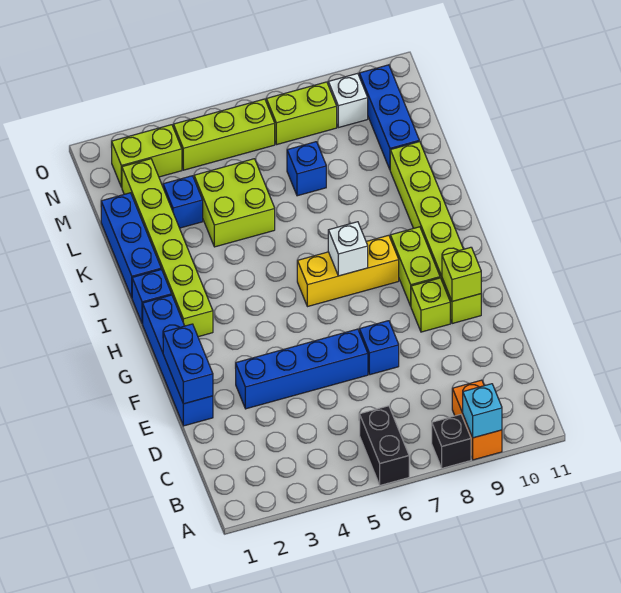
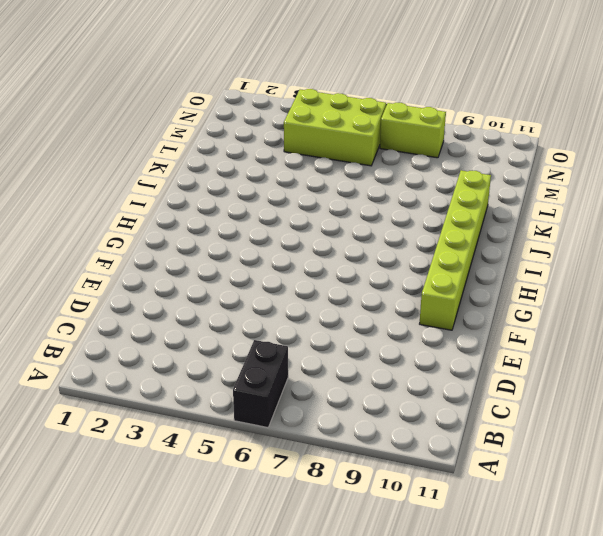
lime 2x3 brick [284,89,386,166] -> lime 1x3 brick [173,99,275,170]
none -> black 1x1 brick [432,414,471,468]
none -> orange 1x2 brick [452,380,502,460]
none -> blue 1x4 brick [143,295,213,426]

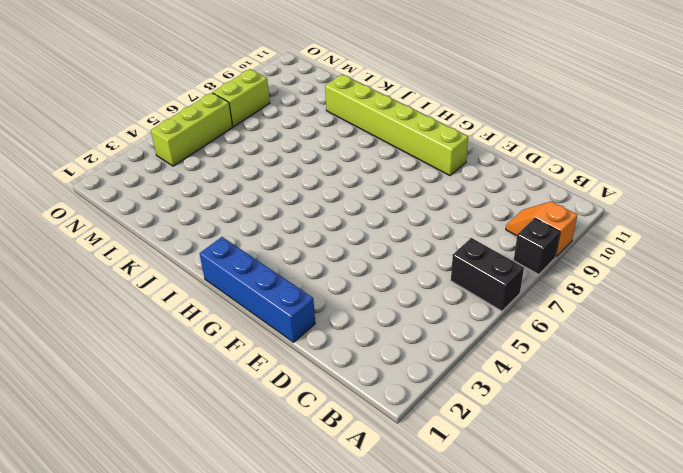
orange 1x2 slope [506,201,577,257] -> orange 1x2 brick [452,380,502,460]
none -> blue 1x4 brick [236,329,368,409]
none -> blue 1x1 brick [359,321,399,375]
none -> lime 1x1 brick [411,278,450,332]

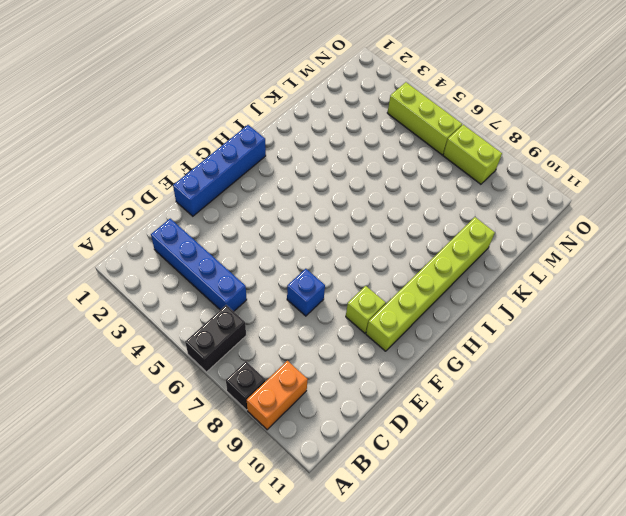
blue 1x4 brick [151,219,247,311] -> blue 1x4 brick moved to [236,329,368,409]
none -> lime 1x2 brick [390,227,440,306]
none -> lime 1x6 brick [122,159,213,337]
none -> yellow 1x3 brick [297,235,399,307]

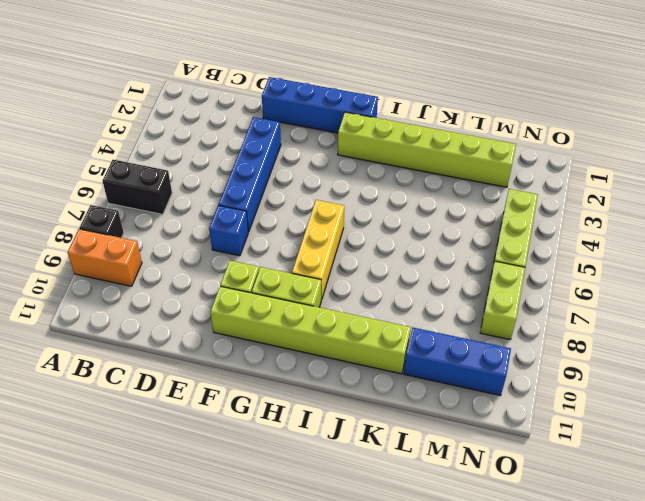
none -> blue 1x1 brick [132,269,172,324]
none -> blue 1x3 brick [101,193,161,297]
none -> lime 2x2 brick [194,159,275,247]

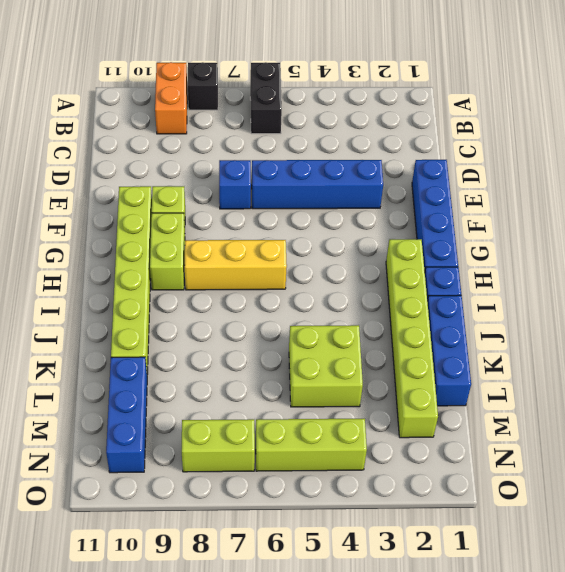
none -> blue 1x1 brick [163,176,203,228]
none -> blue 1x1 brick [287,142,326,196]
none -> lime 1x2 brick [112,125,182,187]

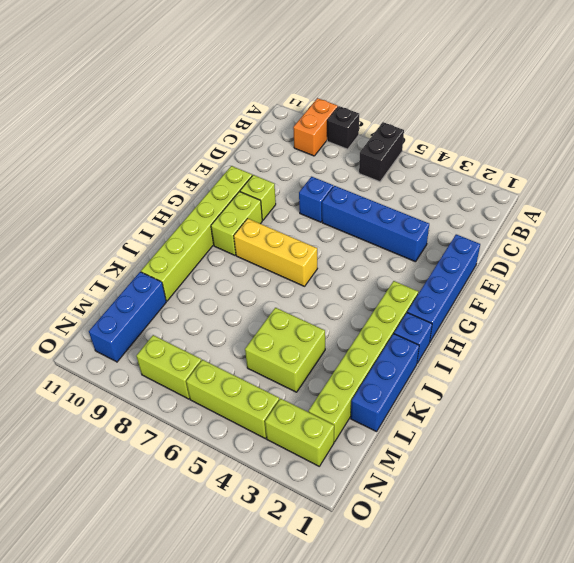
none -> blue 1x1 brick [163,176,203,228]
none -> blue 1x1 brick [287,142,326,196]
none -> white 1x1 brick [328,73,368,128]

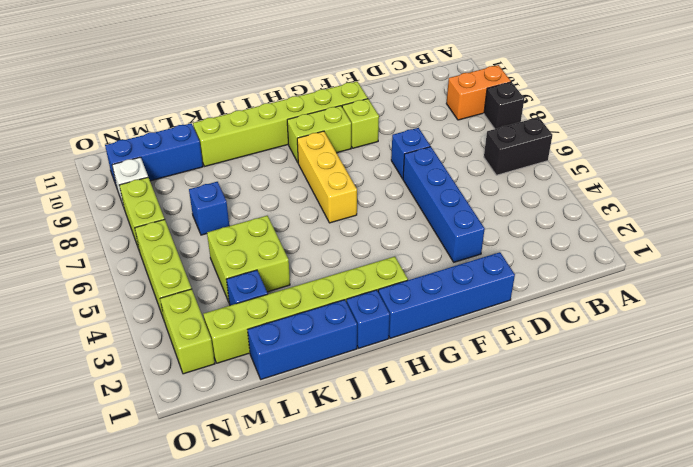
none -> cyan 1x1 brick [463,384,502,438]
none -> blue 1x2 brick [163,324,213,404]
none -> lime 1x1 brick [442,247,481,301]

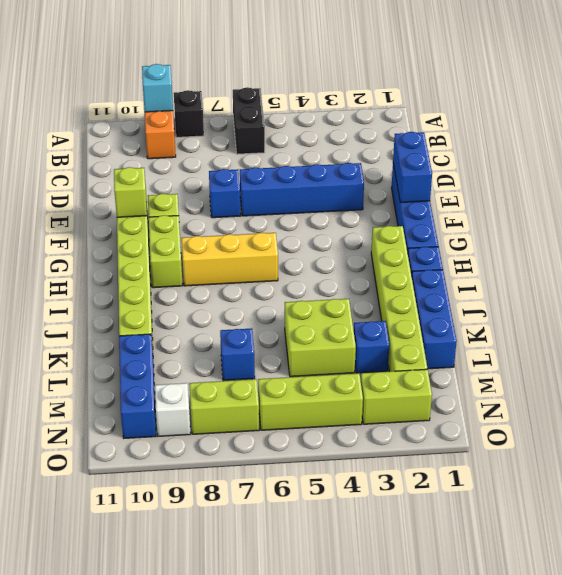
none -> white 1x1 brick [328,222,368,276]

